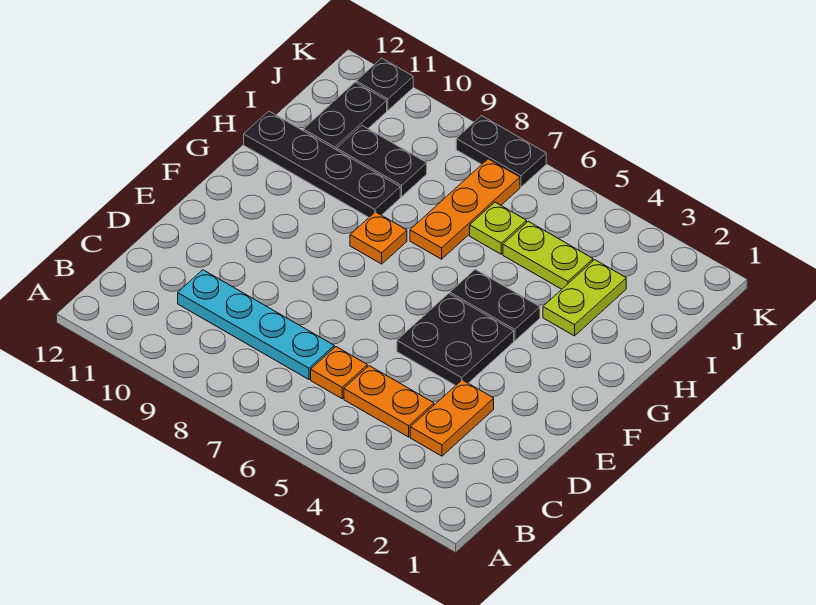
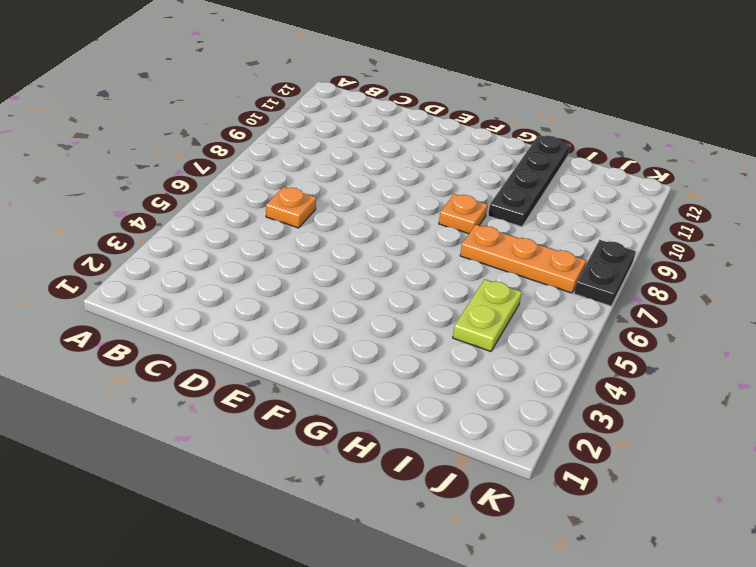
none -> orange 1x2 plate [410,380,494,456]
none -> orange 1x2 plate [344,366,434,437]
none -> cyan 1x4 plate [178,270,334,379]

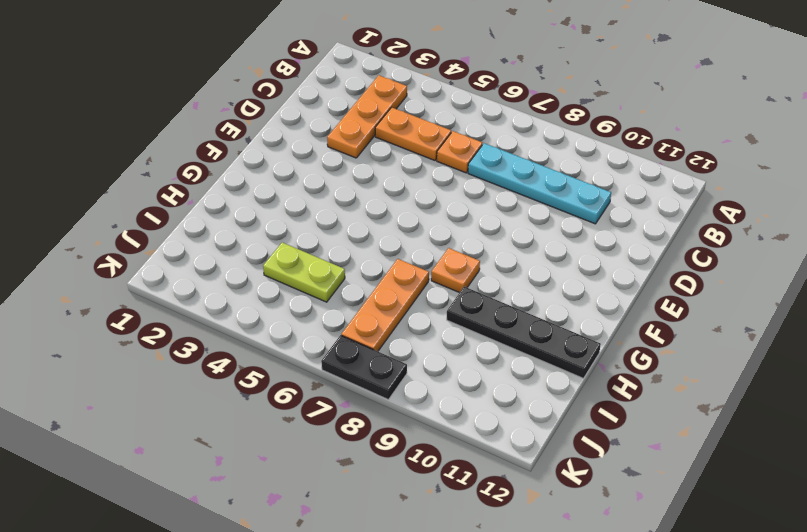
orange 1x3 plate [327,75,407,158] -> orange 1x2 plate [410,380,494,456]
none -> black 2x2 plate [397,293,514,386]
none -> black 1x2 plate [450,269,540,341]
none -> lime 1x2 plate [543,260,626,336]

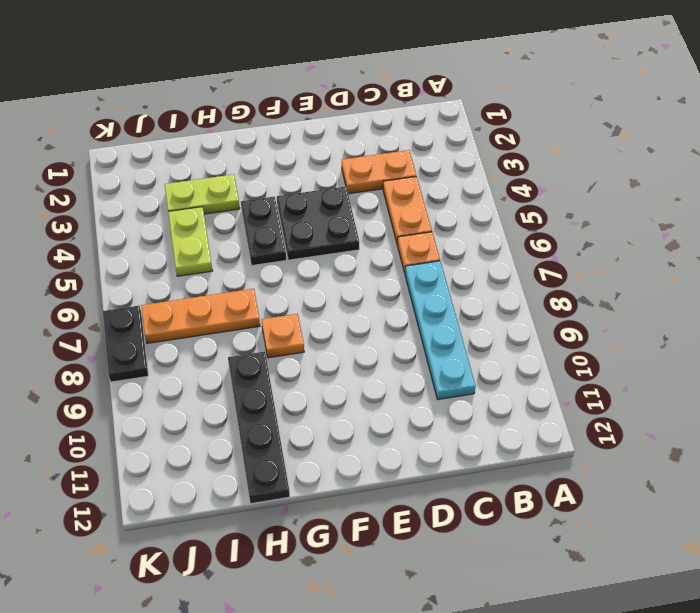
none -> lime 1x1 plate [470,202,527,254]
none -> black 1x2 plate [337,126,427,197]
none -> black 1x2 plate [303,82,387,150]

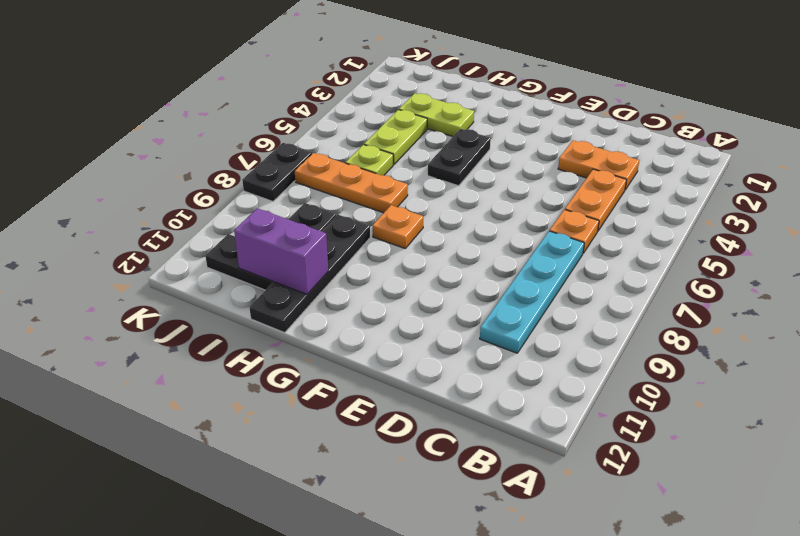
purple 1x2 brick [234,208,328,294] -> none
none -> black 2x2 plate [397,293,514,386]
none -> black 1x1 plate [356,58,413,110]

